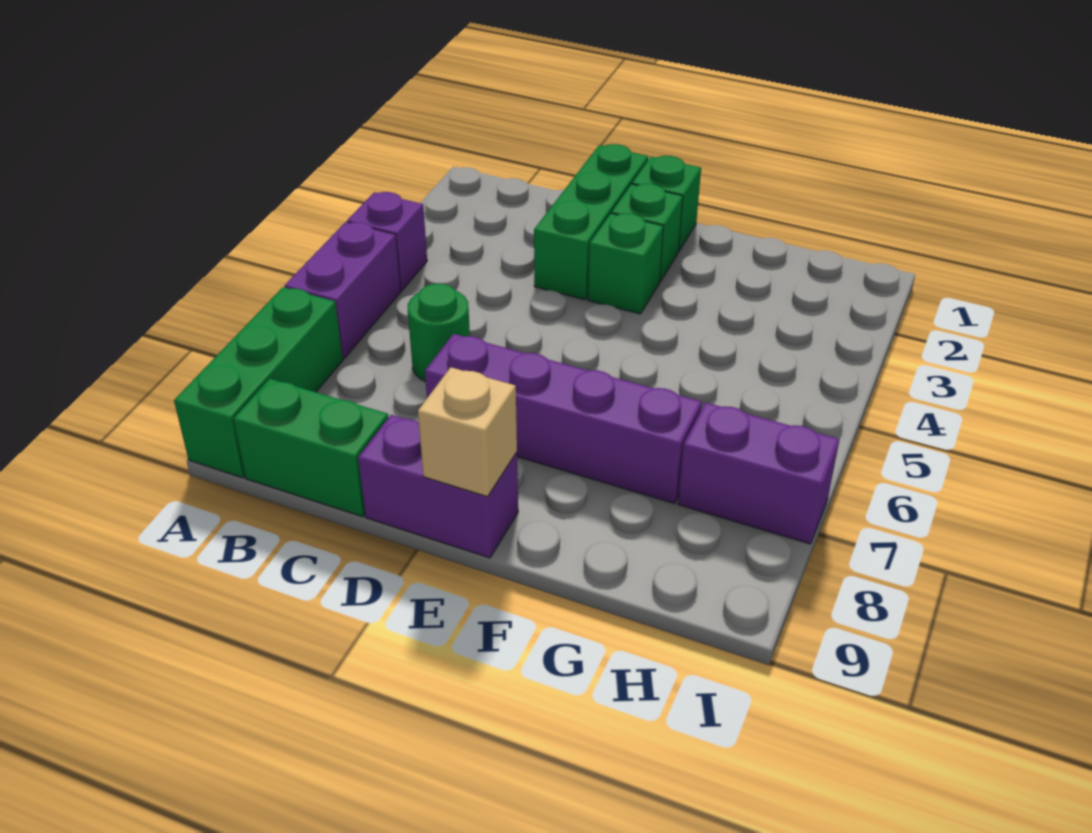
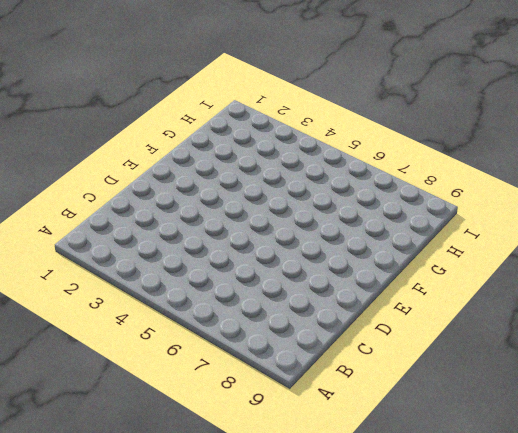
none -> purple 1x1 brick [347,192,427,290]
none -> purple 1x2 brick [285,222,401,358]
none -> green 1x3 brick [174,287,343,478]

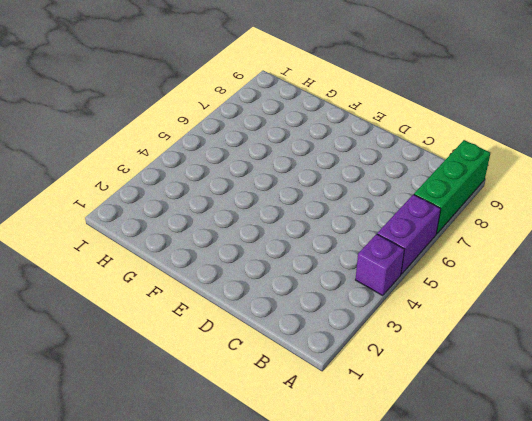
none -> green 1x2 brick [234,379,388,517]
none -> green 1x1 round brick [408,284,470,381]
none -> green 1x3 brick [534,144,648,300]

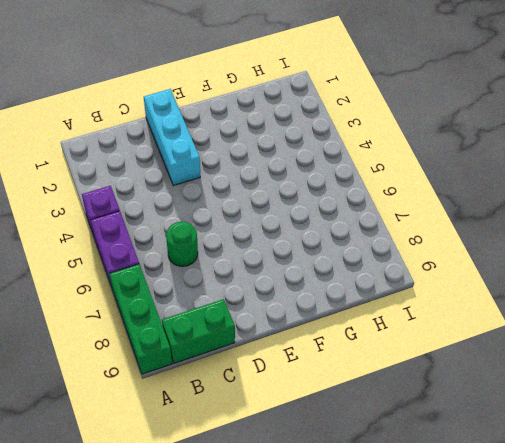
cyan 1x3 brick [144,89,200,186] -> green 1x3 brick [534,144,648,300]
none -> purple 1x4 brick [425,334,702,504]
none -> purple 1x2 brick [358,415,518,558]
none -> green 1x1 brick [632,156,701,251]

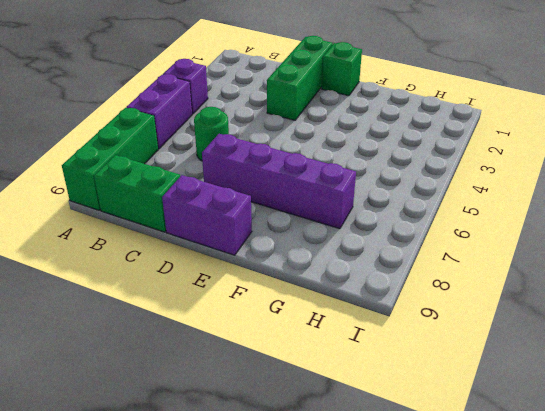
none -> green 1x1 brick [612,184,683,282]
none -> green 1x1 brick [588,213,664,314]
none -> purple 1x2 brick [678,403,840,544]

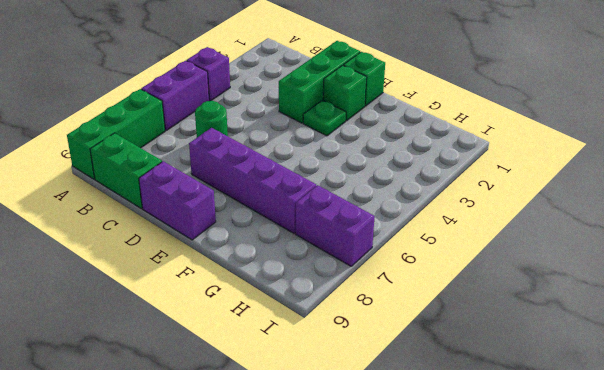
green 1x1 plate [303,100,346,136] -> green 1x1 brick [588,213,664,314]
none -> tan 1x1 brick [418,367,517,497]

